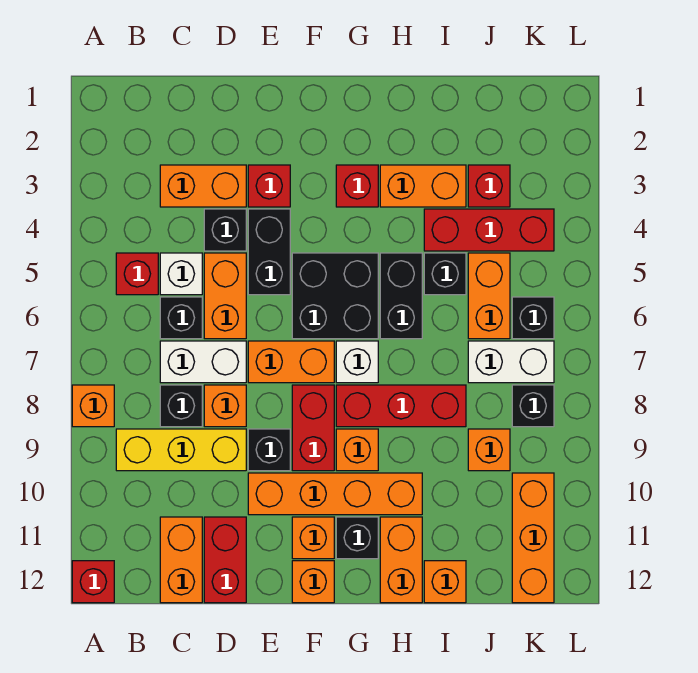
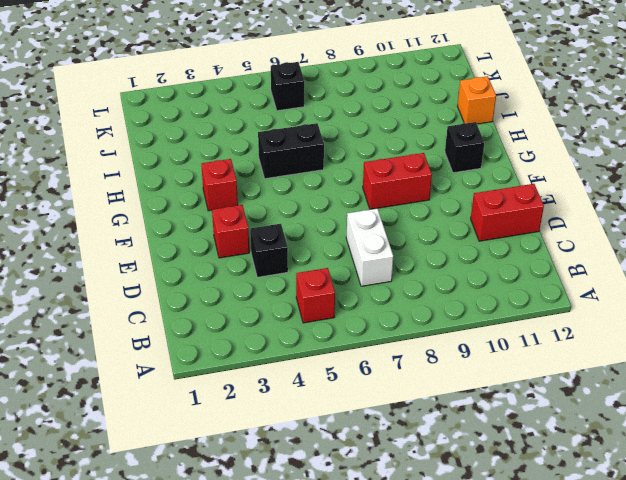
none -> orange 1x1 brick [72,385,114,427]
none -> red 1x1 brick [72,561,114,603]
none -> yellow 1x3 brick [116,429,246,471]
none -> orange 1x2 brick [160,165,246,207]

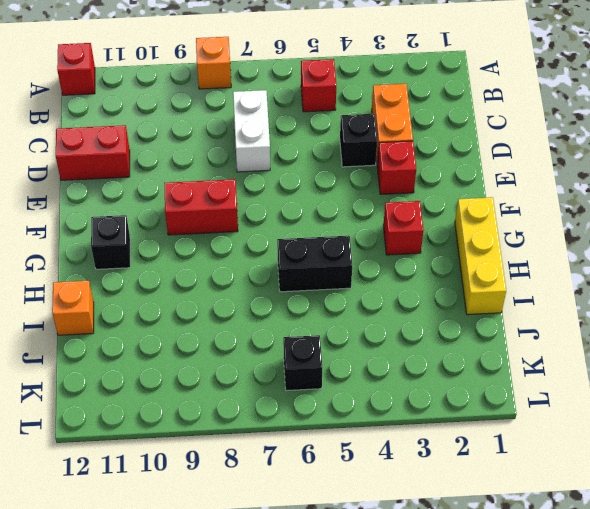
yellow 1x3 brick [455,197,506,315] -> yellow 1x3 brick moved to [116,429,246,471]
none -> white 1x1 brick [160,253,202,295]
none -> black 1x1 brick [160,297,202,339]
none -> black 1x1 brick [160,385,202,427]
none -> orange 1x2 brick [160,517,202,603]

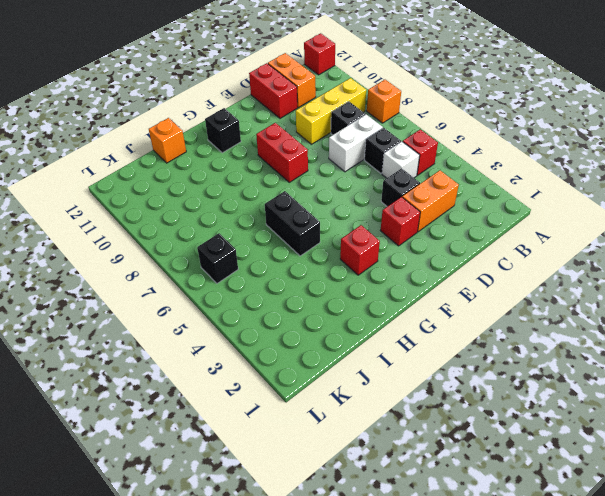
none -> orange 1x2 brick [204,253,246,339]
none -> orange 1x1 brick [204,385,246,427]
none -> black 1x2 brick [248,209,290,295]
none -> orange 1x2 brick [248,341,334,383]

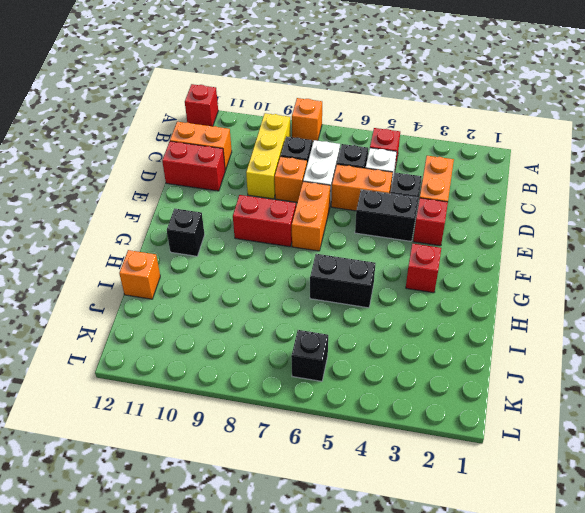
none -> black 1x1 brick [248,429,290,471]
none -> orange 1x4 brick [248,473,422,515]
none -> black 2x2 brick [292,253,378,339]
none -> orange 1x1 brick [292,517,334,559]

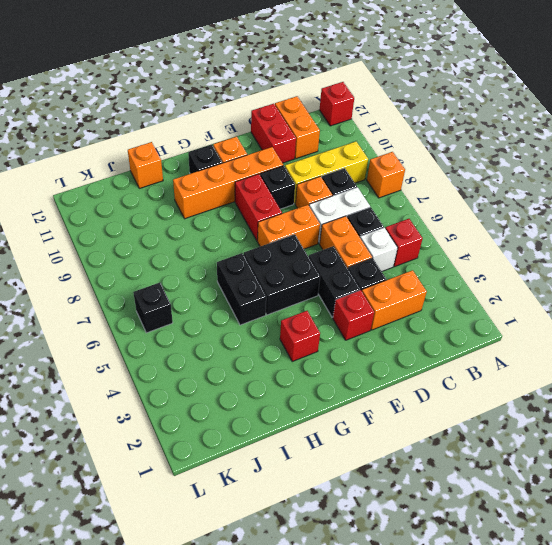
none -> orange 1x1 brick [292,561,334,603]
none -> white 1x1 brick [336,341,378,383]
none -> red 1x3 brick [336,385,466,427]
none -> orange 1x1 brick [336,429,378,471]

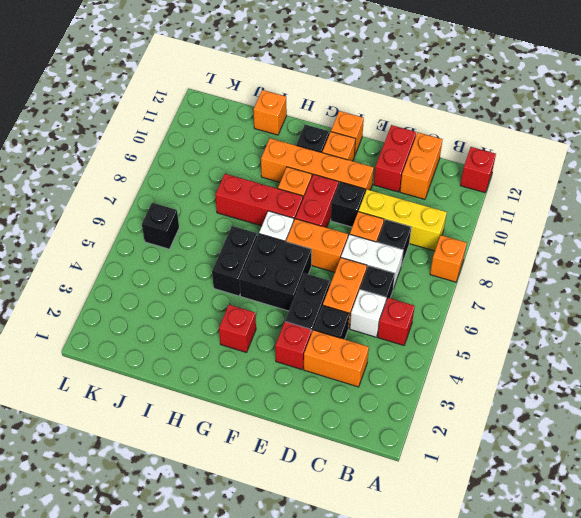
none -> orange 1x2 brick [380,165,466,207]
none -> orange 1x2 brick [380,517,422,603]
none -> red 1x3 brick [424,209,554,251]
none -> black 1x1 brick [424,253,466,295]

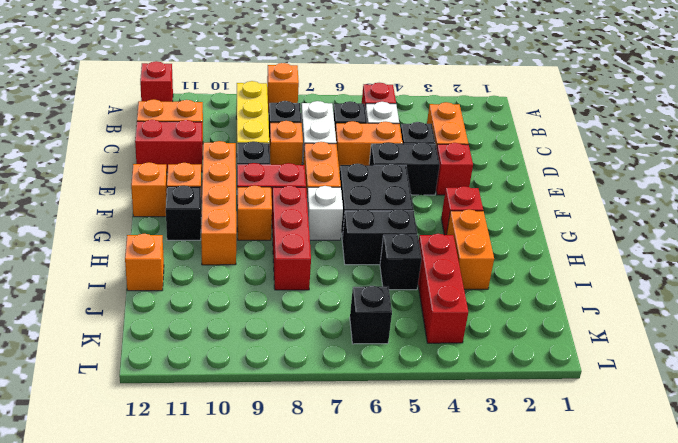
none -> orange 1x2 brick [380,517,422,603]
none -> red 1x1 brick [468,165,510,207]
none -> orange 1x2 brick [468,253,510,339]
none -> white 1x2 brick [468,341,554,383]

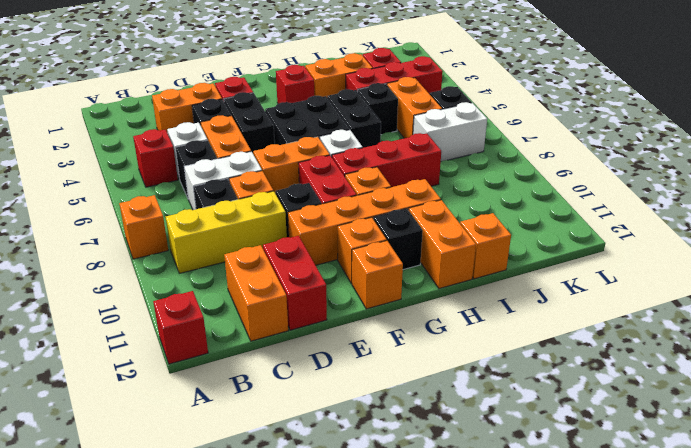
none -> orange 1x1 brick [468,429,510,471]
none -> black 1x1 brick [512,385,554,427]
none -> orange 1x3 brick [512,473,554,603]

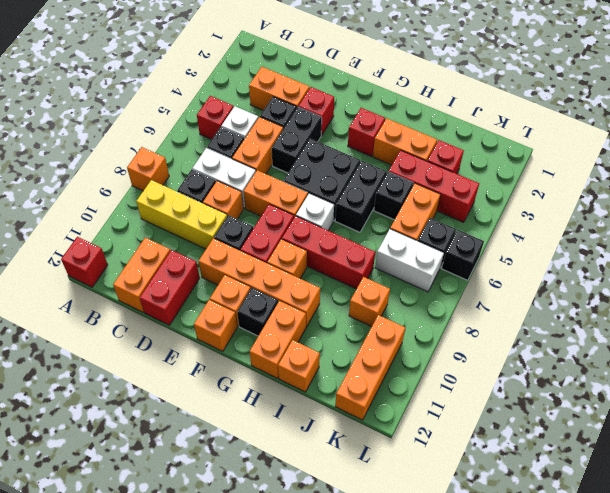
black 1x1 brick [442,230,484,280] -> black 1x1 brick moved to [512,385,554,427]

